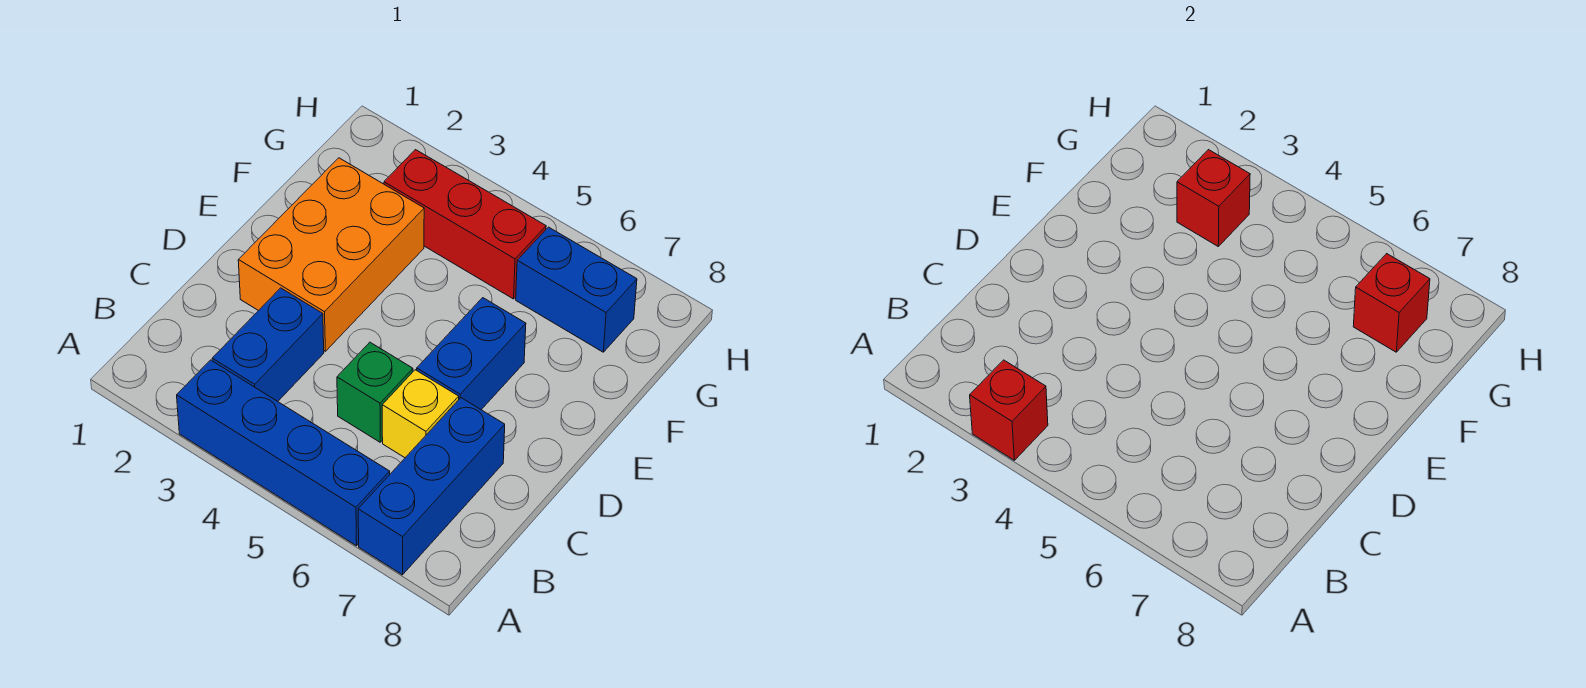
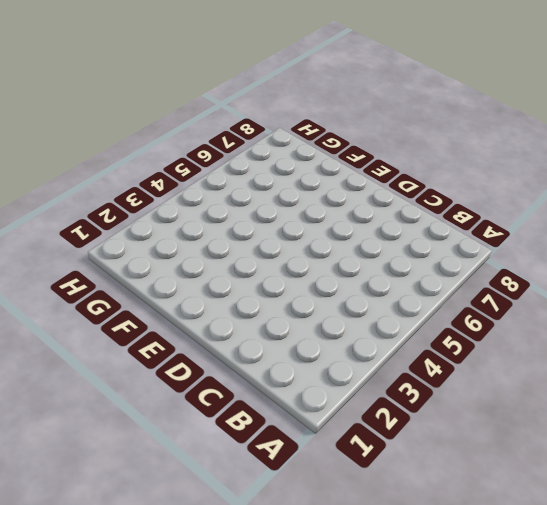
none -> blue 1x4 brick [177,360,390,546]
none -> blue 1x3 brick [358,398,505,575]
none -> blue 1x2 brick [212,288,324,401]

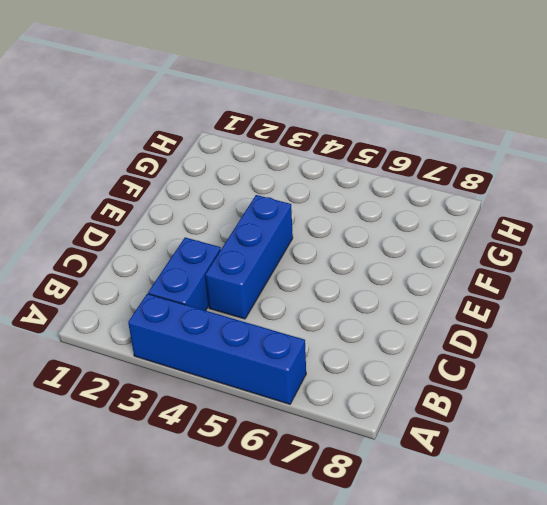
blue 1x3 brick [205,195,293,319] -> blue 1x3 brick moved to [358,398,505,575]
none -> green 1x1 brick [337,342,413,442]
none -> yellow 1x1 brick [382,370,459,458]
none -> orange 2x3 brick [238,158,424,351]

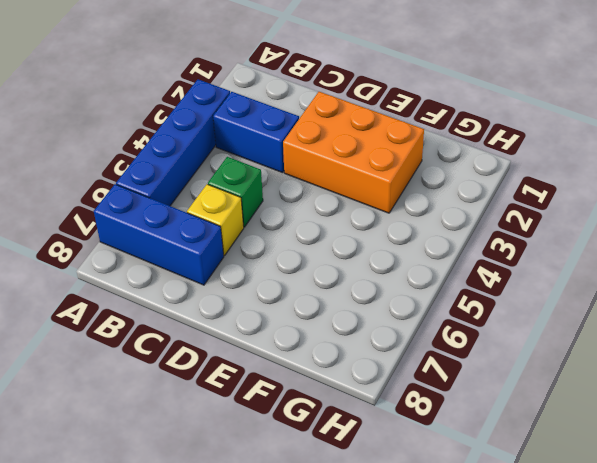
none -> blue 1x2 brick [417,298,526,410]
none -> red 1x3 brick [384,150,546,299]
none -> blue 1x2 brick [516,227,637,352]

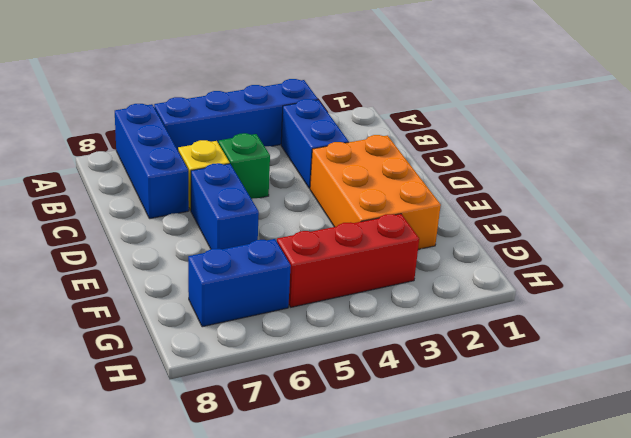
none -> red 1x1 brick [970,360,1048,460]
none -> red 1x1 brick [1177,150,1250,246]
none -> red 1x1 brick [1353,254,1430,352]

